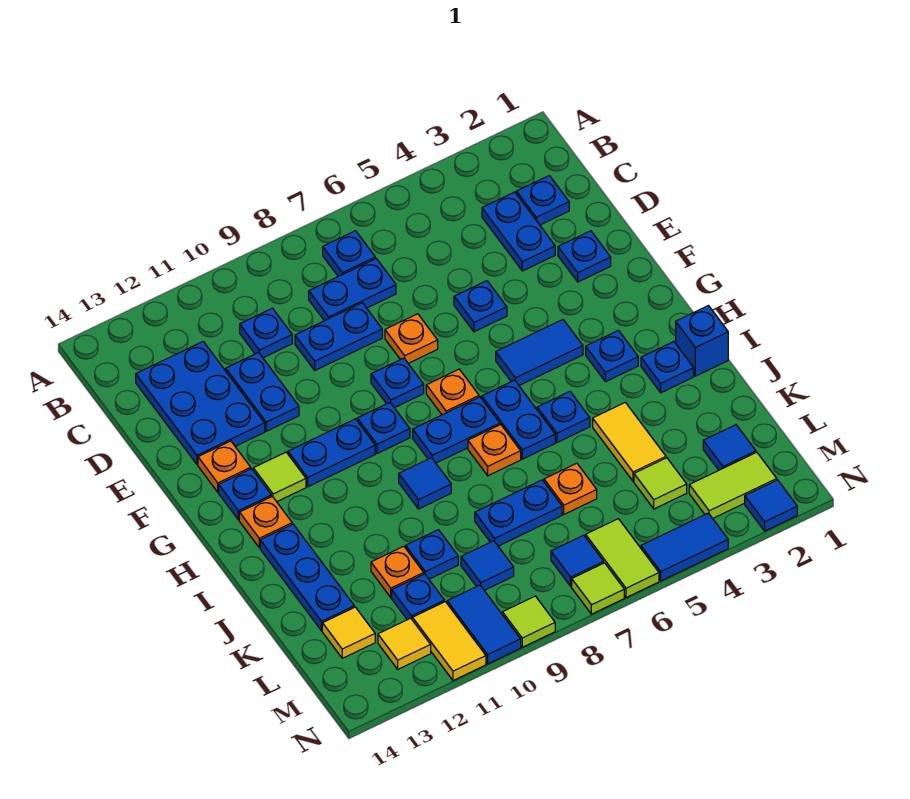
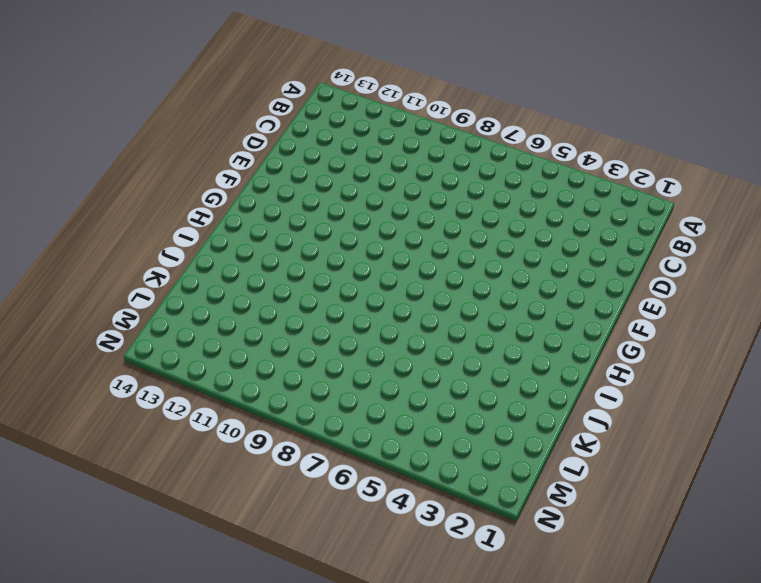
none -> blue 1x1 plate [323,231,375,276]
none -> blue 1x1 plate [516,176,569,225]
none -> blue 1x2 plate [482,192,555,271]
none -> blue 1x2 plate [309,259,396,321]

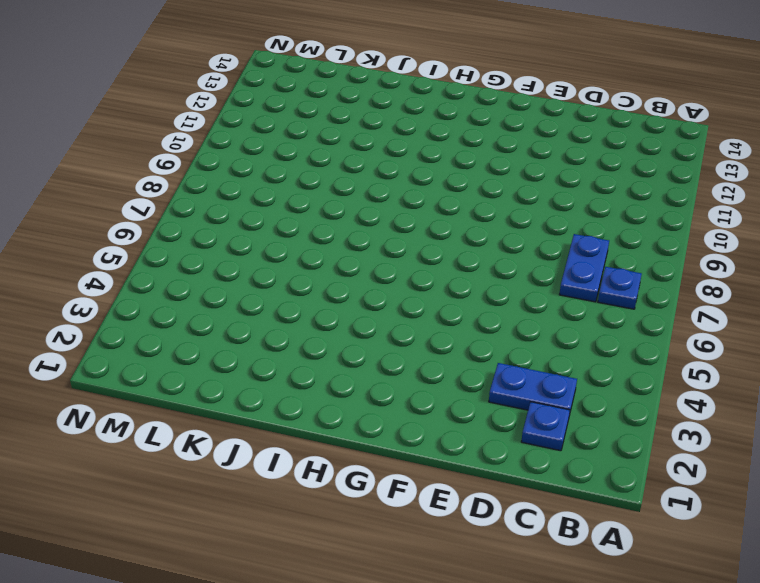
none -> blue 1x1 plate [240,308,292,358]
none -> blue 2x3 plate [136,342,265,465]
none -> blue 1x2 plate [295,303,382,370]
none -> blue 1x2 plate [226,353,299,431]

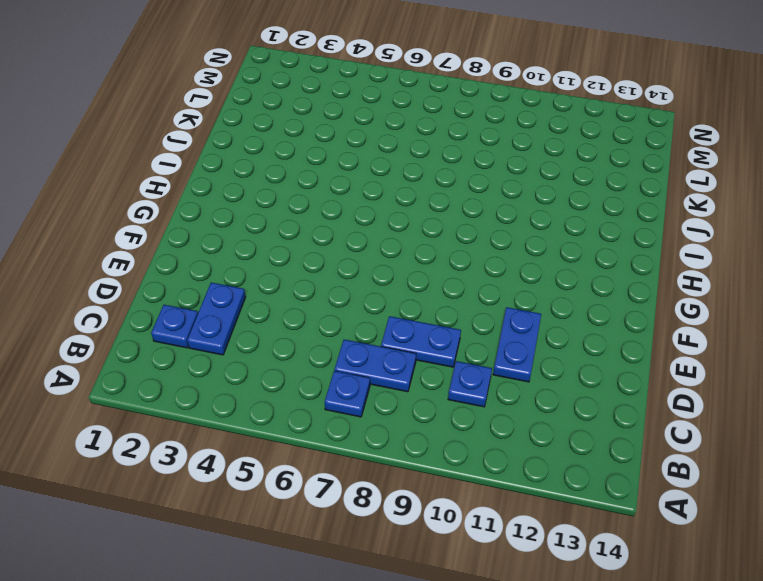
none -> blue 2x3 plate [136,342,265,465]
none -> blue 1x1 plate [558,231,611,282]
none -> blue 1x1 plate [454,281,507,332]
none -> orange 1x1 plate [385,314,438,363]

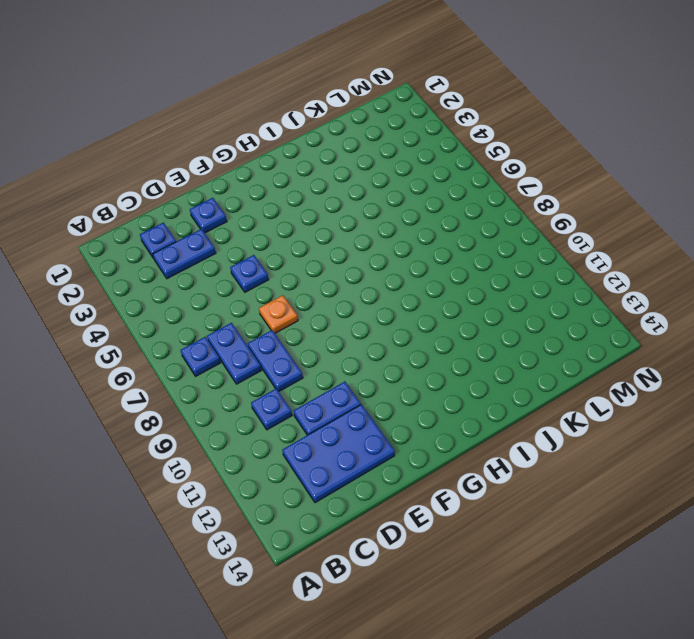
none -> blue 1x1 plate [371,358,424,408]
none -> orange 1x1 plate [198,441,251,492]
none -> blue 1x2 tile [496,320,583,385]
none -> orange 1x1 plate [426,369,479,415]

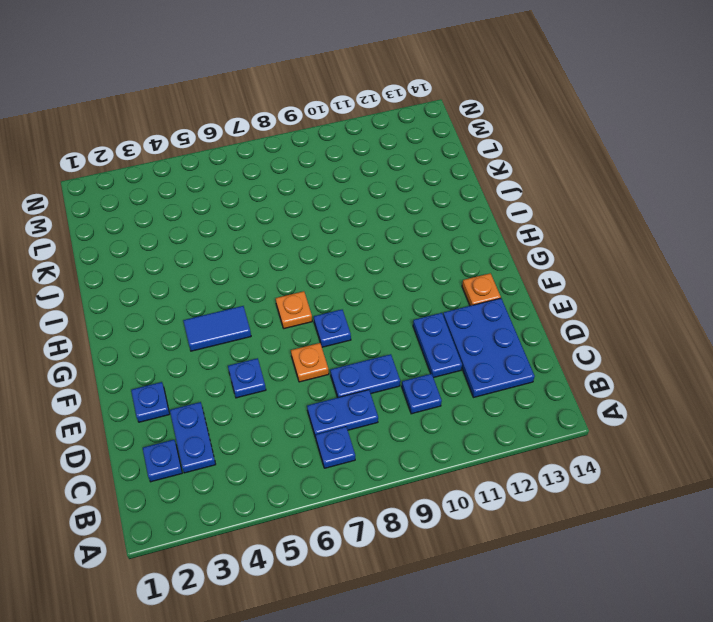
none -> blue 1x1 plate [357,403,410,454]
none -> blue 1x2 plate [288,419,375,487]
none -> lime 1x1 tile [253,452,306,502]
none -> blue 1x1 plate [219,469,271,520]

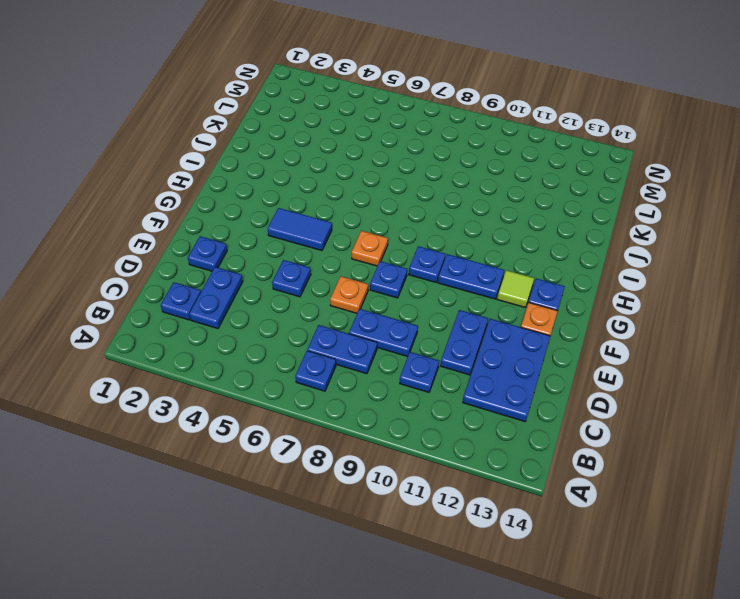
none -> blue 1x1 plate [586,331,638,382]
none -> blue 1x2 plate [482,380,555,459]
none -> blue 1x2 plate [413,397,500,463]
none -> orange 1x1 plate [239,496,292,548]

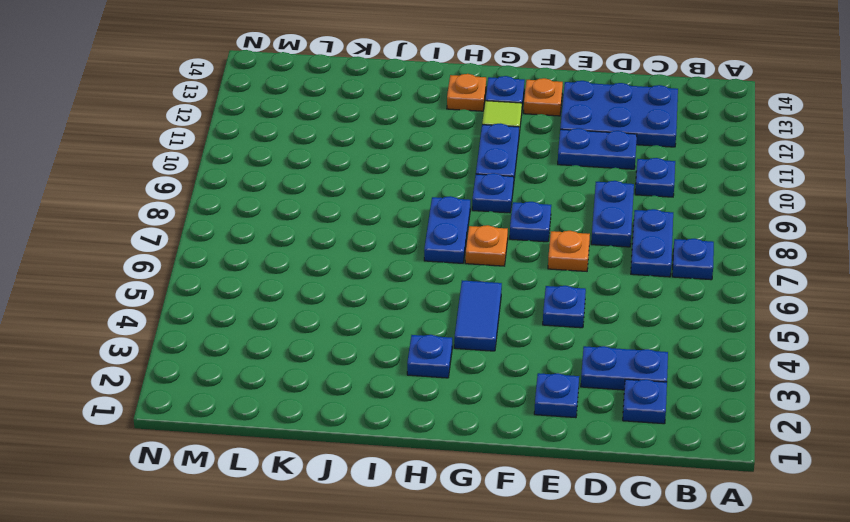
none -> blue 1x2 plate [482,380,555,459]
none -> blue 1x1 brick [676,306,728,376]
none -> blue 1x1 plate [641,342,694,393]
none -> blue 1x1 plate [537,391,590,442]

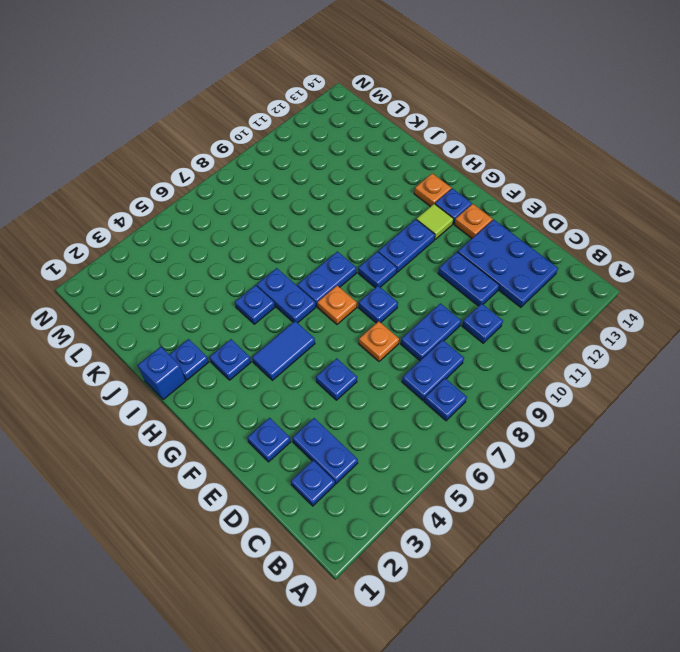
none -> orange 1x1 plate [468,425,521,476]
none -> blue 1x1 tile [399,458,451,509]
none -> blue 1x3 plate [260,524,354,631]
none -> yellow 1x2 tile [593,402,666,481]

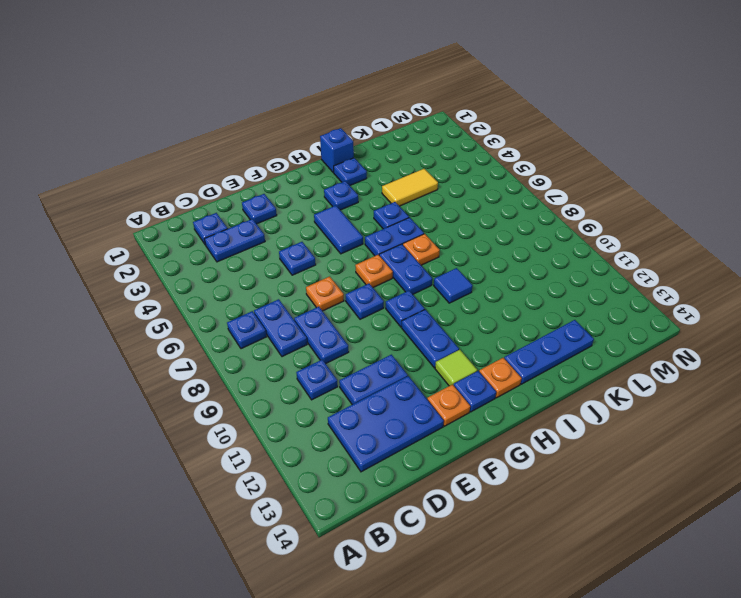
none -> orange 1x1 plate [544,463,597,514]
none -> blue 1x2 plate [475,480,562,546]
none -> blue 1x1 plate [406,530,458,579]
none -> orange 1x1 plate [371,546,424,597]

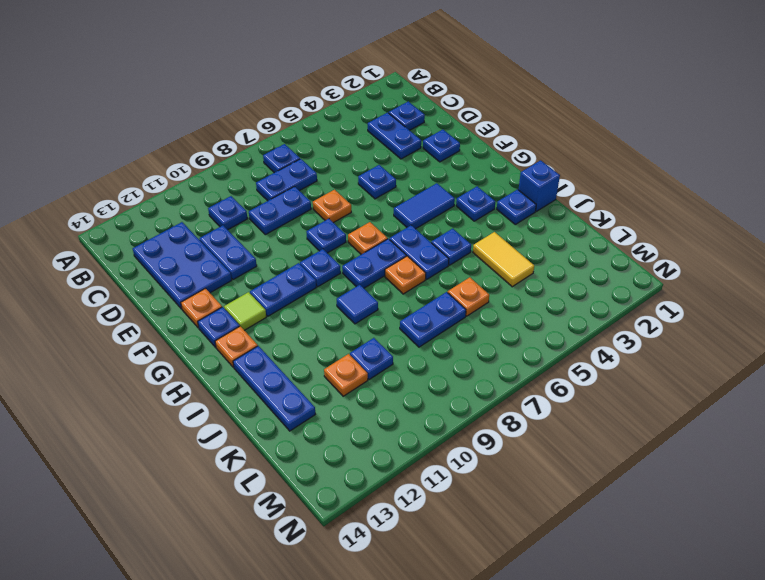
none -> blue 1x1 tile [703,425,756,470]
none -> lime 1x1 tile [634,458,687,509]
none -> blue 1x1 tile [461,541,514,590]
none -> blue 1x1 plate [392,574,444,620]

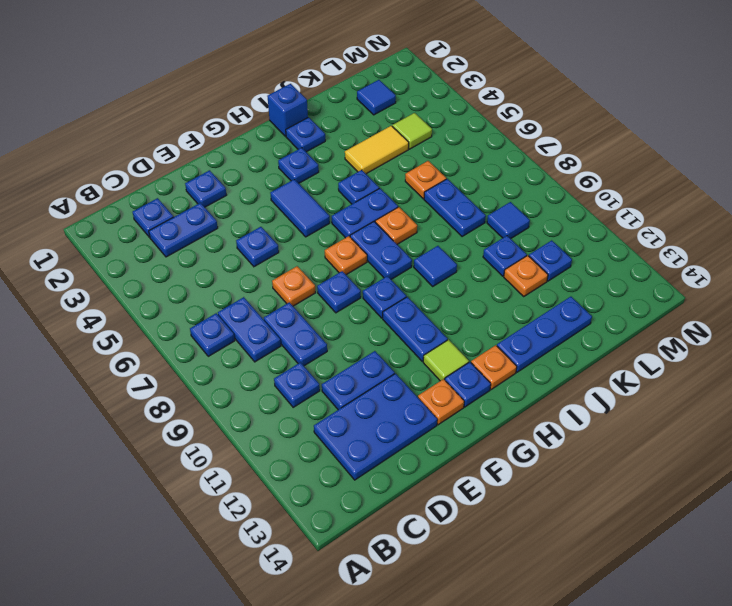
none -> yellow 1x1 tile [322,607,375,658]
none -> lime 1x2 tile [689,452,777,518]
none -> lime 1x2 tile [586,519,659,598]
none -> blue 1x1 tile [551,535,604,586]

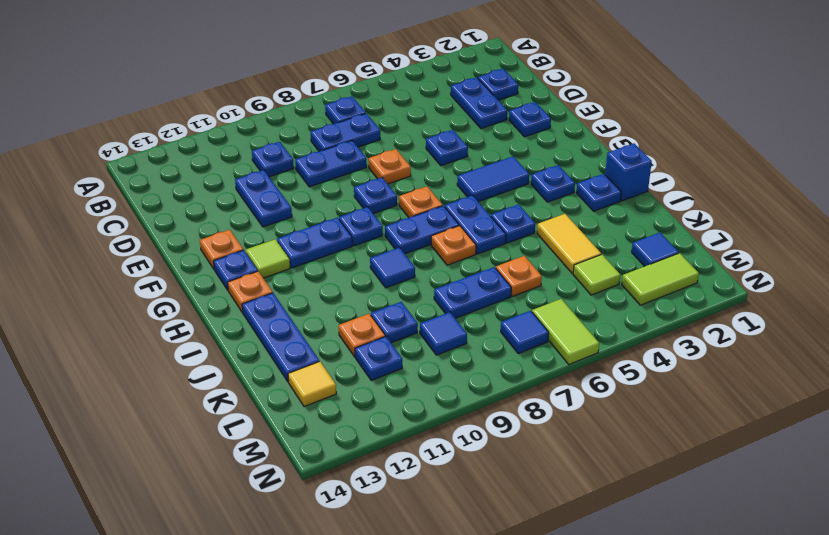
none -> blue 2x3 plate [136,342,265,465]
none -> blue 1x2 tile [447,585,521,664]
none -> yellow 1x2 tile [412,602,486,681]
none -> yellow 1x1 tile [378,618,431,669]

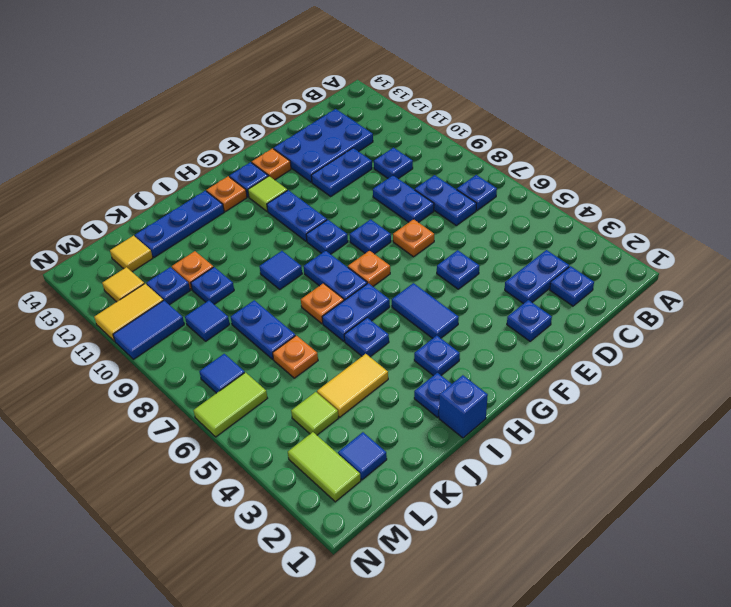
none -> blue 1x1 tile [745,480,797,531]
none -> blue 1x2 tile [641,513,728,581]
none -> lime 1x1 tile [572,563,624,614]
none -> lime 1x1 tile [502,596,555,647]

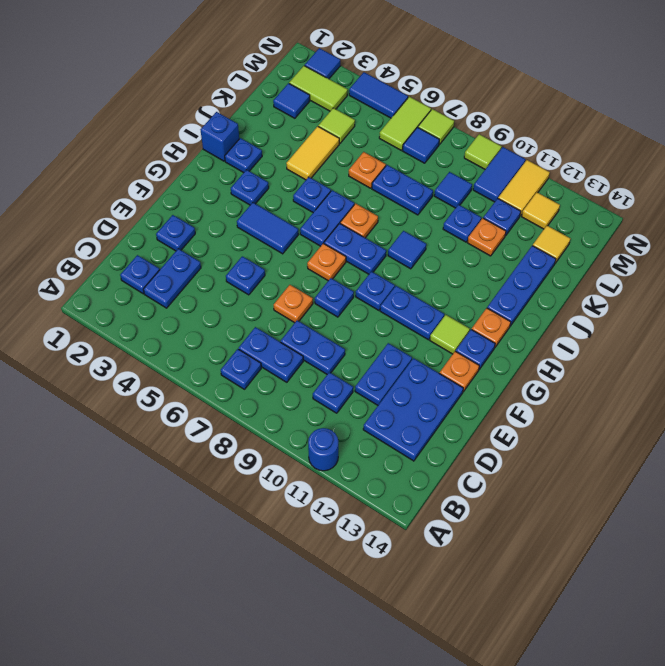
blue 1x1 round brick [308,428,338,471] -> none

